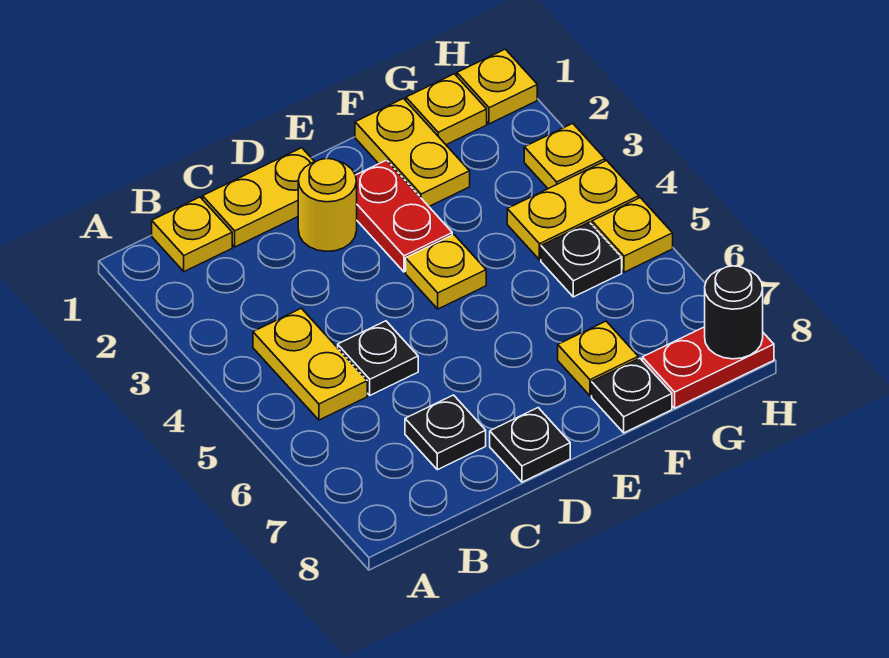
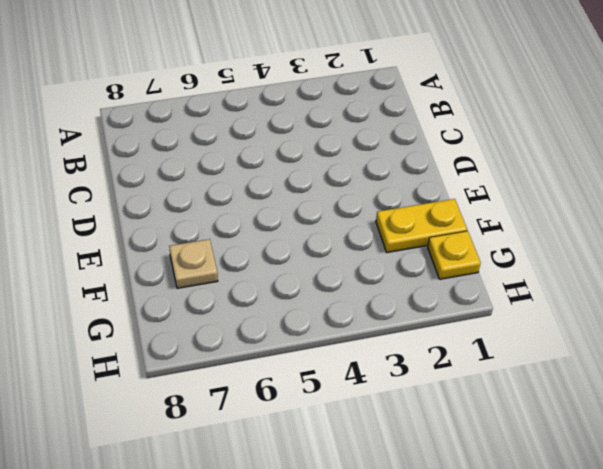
tan 1x1 plate [169,239,218,288] -> yellow 1x1 plate [558,321,638,396]
none -> yellow 1x1 plate [152,197,232,272]
none -> yellow 1x2 plate [253,308,367,420]
none -> yellow 1x2 plate [203,148,314,247]

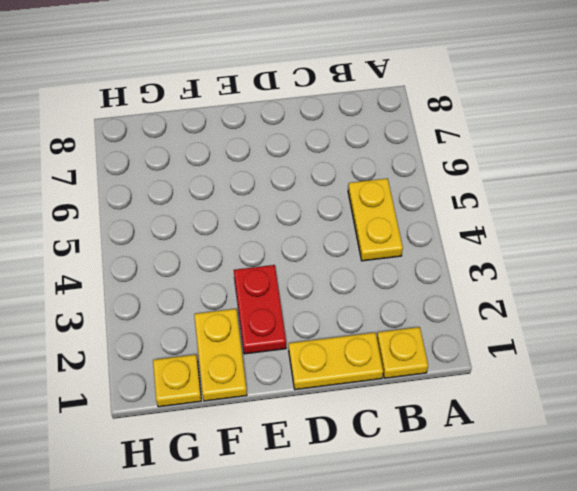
none -> black 1x1 plate [338,321,418,395]
none -> black 1x1 plate [405,395,486,470]
none -> yellow 1x1 round brick [298,159,357,251]

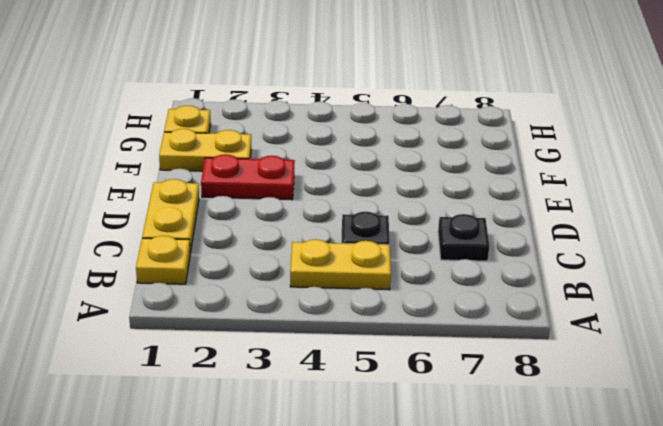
none -> yellow 1x1 round brick [298,159,357,251]
none -> black 1x1 plate [490,408,570,482]
none -> yellow 1x1 plate [406,235,486,309]

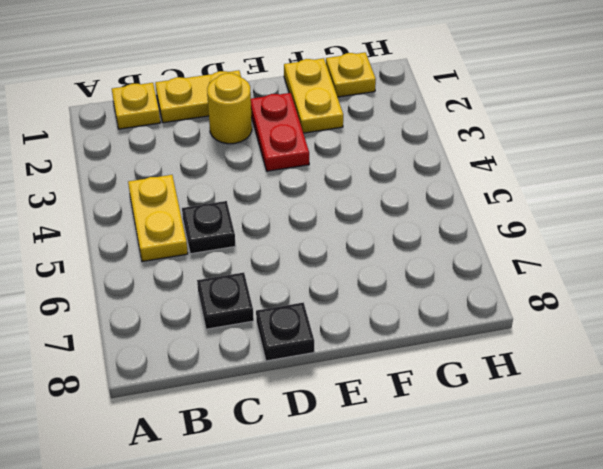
none -> yellow 1x1 plate [406,235,486,309]
none -> yellow 1x1 plate [558,321,638,396]
none -> black 1x1 plate [592,358,672,433]

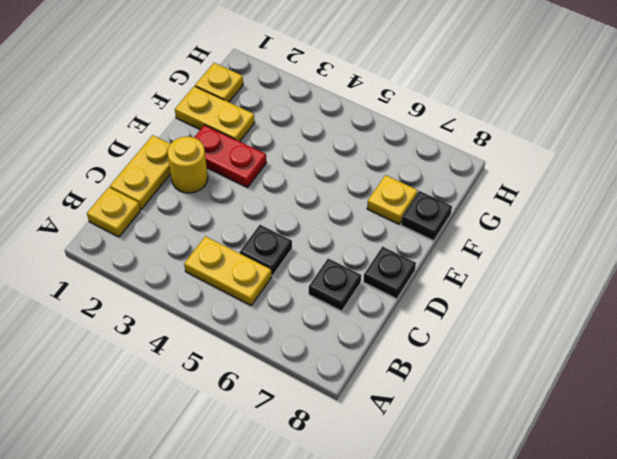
none -> yellow 1x1 plate [406,235,486,309]
none -> yellow 1x2 plate [507,161,639,260]
none -> black 1x1 plate [541,222,622,297]

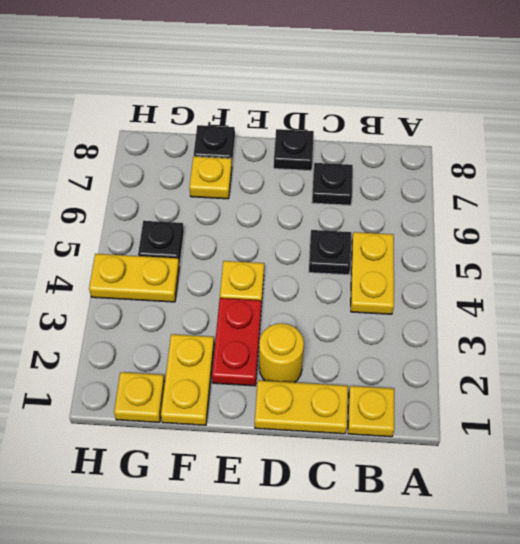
none -> red 1x2 plate [642,327,774,408]
none -> yellow 1x1 plate [457,49,537,124]
none -> yellow 1x1 plate [524,123,605,189]

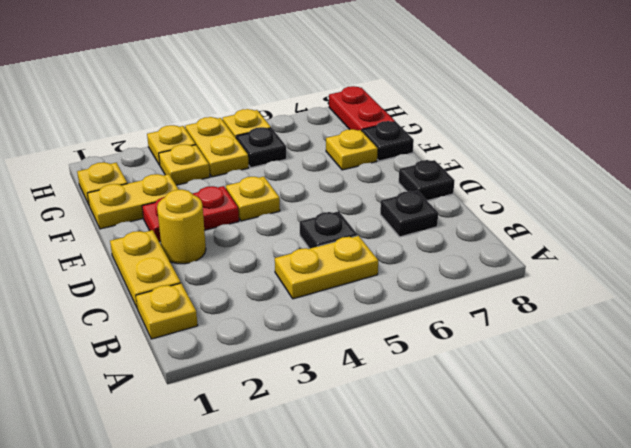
yellow 1x1 plate [159,144,210,185] -> yellow 1x1 plate moved to [457,49,537,124]
none -> black 1x1 round brick [705,266,763,359]

